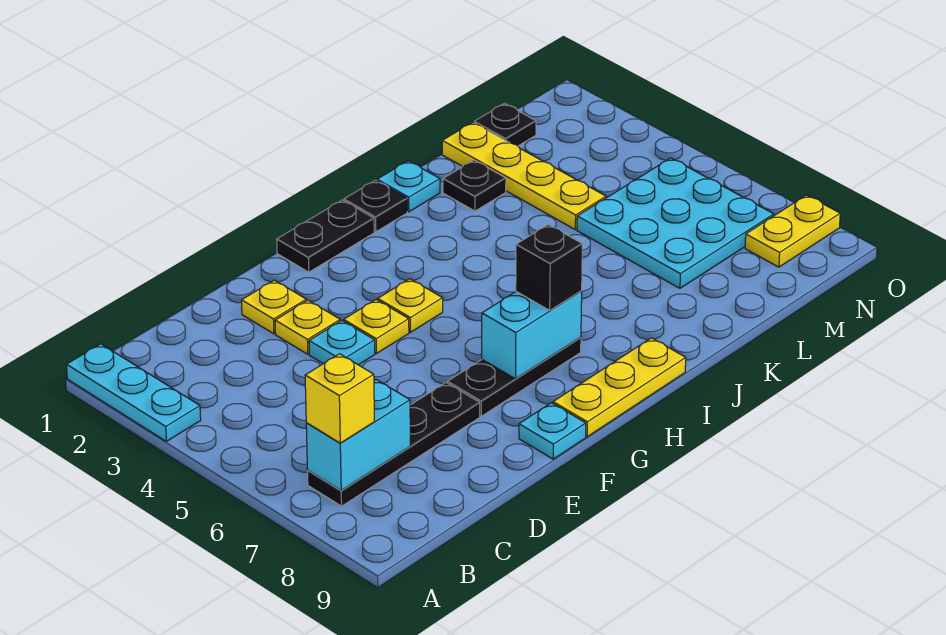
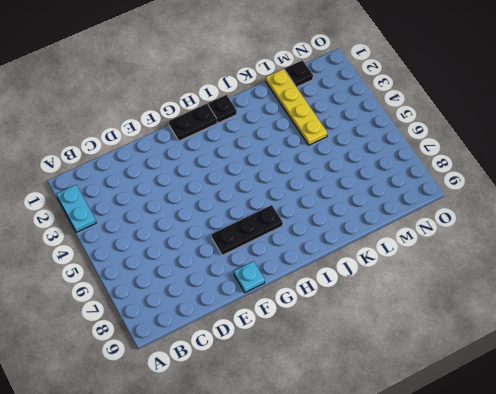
cyan 1x2 plate [57,185,96,232] -> cyan 1x3 plate [66,344,201,441]
none -> black 1x4 plate [308,383,480,506]
none -> yellow 1x1 plate [241,280,306,334]
none -> yellow 1x1 plate [275,300,340,354]

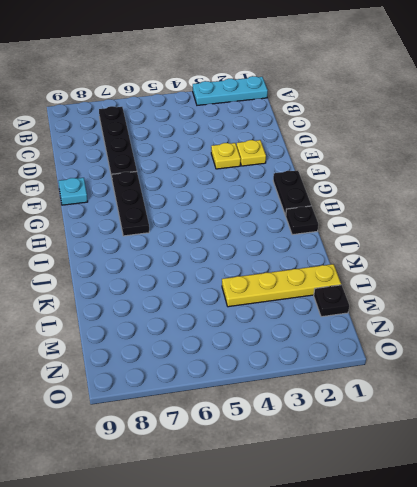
none -> cyan 1x1 plate [309,321,375,365]
none -> yellow 1x1 plate [344,300,409,354]
none -> yellow 1x1 plate [378,279,443,332]

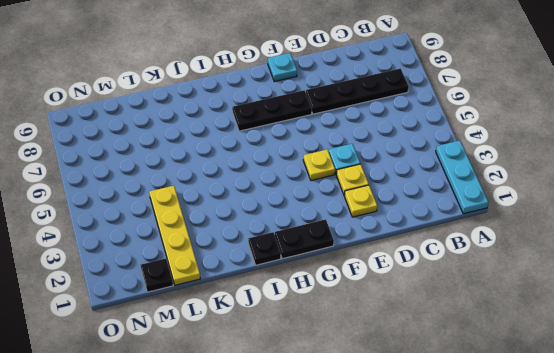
none -> yellow 1x1 plate [378,279,443,332]
none -> yellow 1x3 plate [553,338,686,437]
none -> cyan 1x1 plate [377,161,440,212]

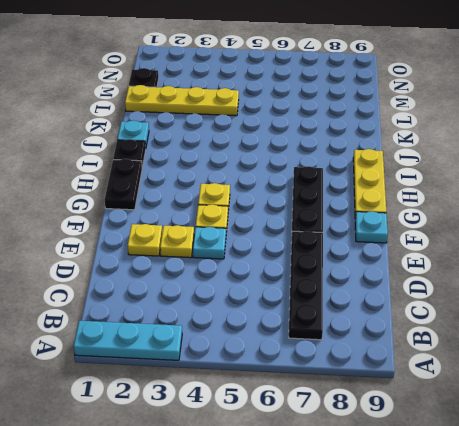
none -> black 1x1 plate [443,160,506,211]
none -> cyan 3x3 plate [577,158,774,288]
none -> yellow 1x2 plate [745,195,840,267]

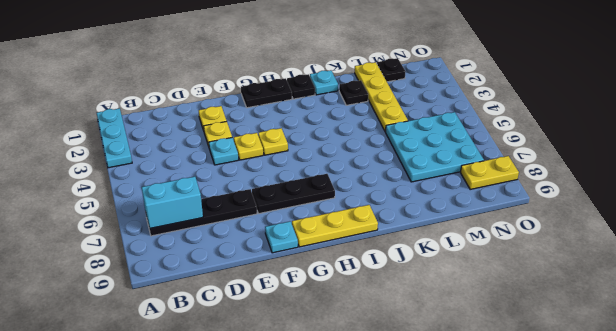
none -> cyan 1x2 brick [482,291,582,379]
none -> yellow 1x1 brick [305,354,374,443]
none -> black 1x1 brick [516,224,582,310]

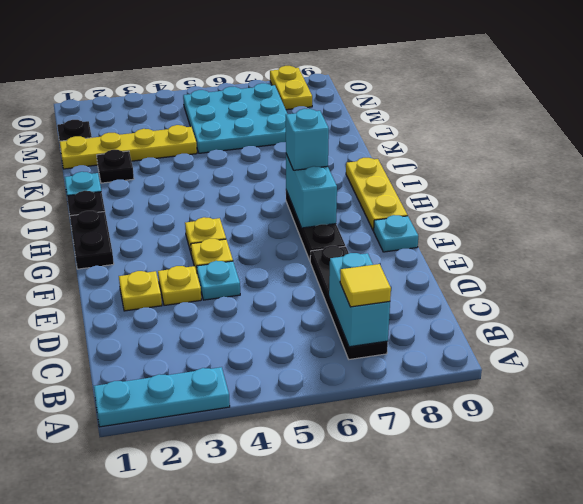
yellow 1x1 tile [340,264,391,307] -> yellow 1x1 brick [305,354,374,443]
cyan 1x1 brick [286,109,329,170] -> black 1x1 brick [516,224,582,310]

